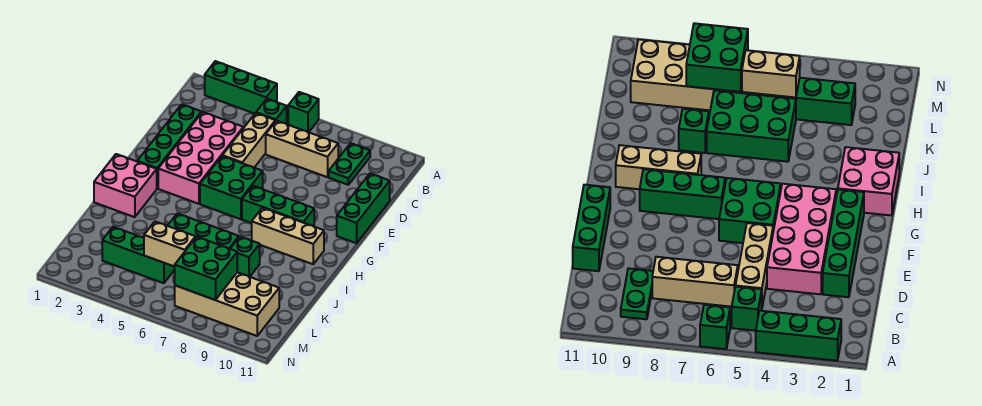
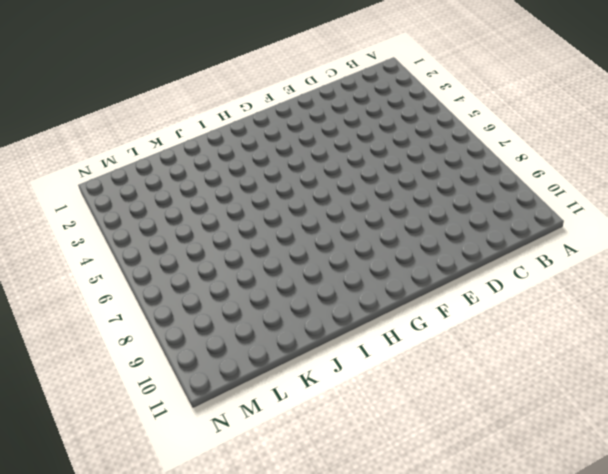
none -> green 1x3 brick [205,61,277,114]
none -> green 1x1 brick [288,92,319,132]
none -> green 1x1 brick [256,99,287,124]

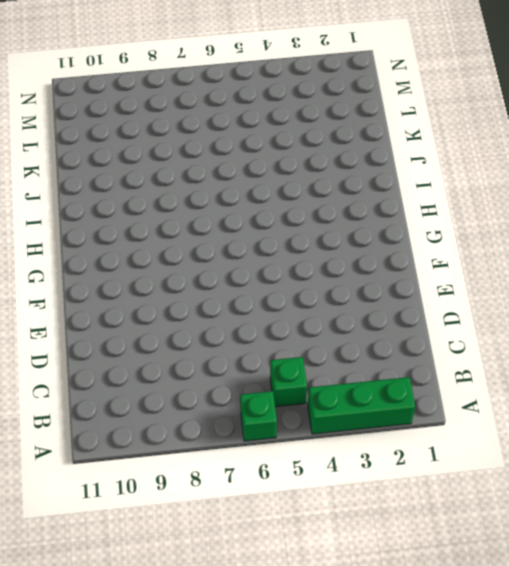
none -> green 1x2 plate [329,143,370,185]
none -> tan 1x3 brick [222,113,275,168]
none -> tan 1x3 brick [266,121,338,177]

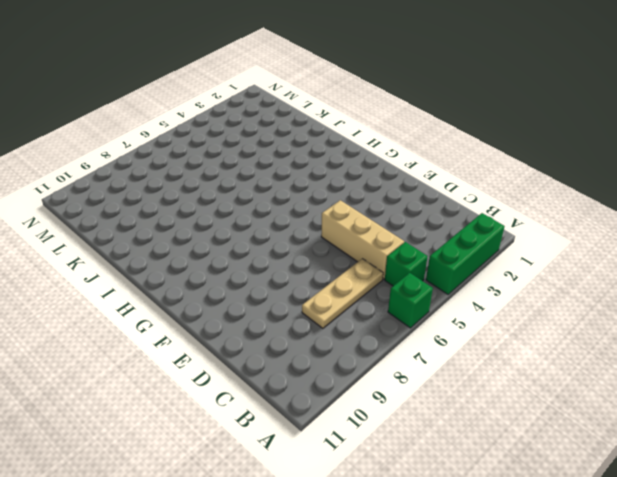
tan 1x3 plate [302,259,383,328] -> tan 1x3 brick [266,121,338,177]
none -> green 1x2 plate [329,143,370,185]
none -> green 1x4 brick [137,104,202,188]
none -> pink 2x4 brick [158,112,243,204]

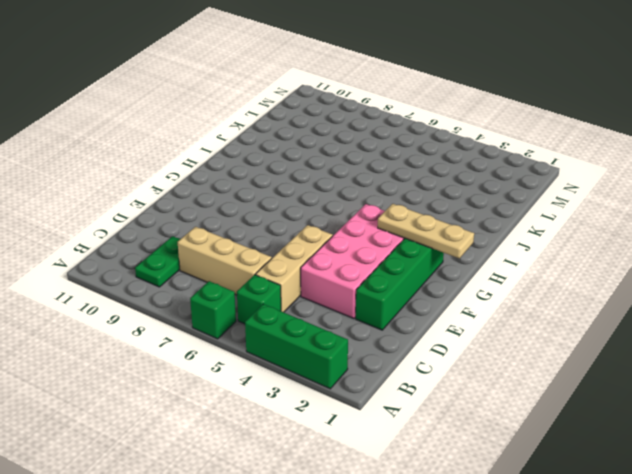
tan 1x3 plate [378,204,474,258] -> none
none -> green 1x3 brick [337,173,390,243]
none -> green 2x2 brick [200,156,263,219]
none -> green 1x3 brick [242,186,314,226]

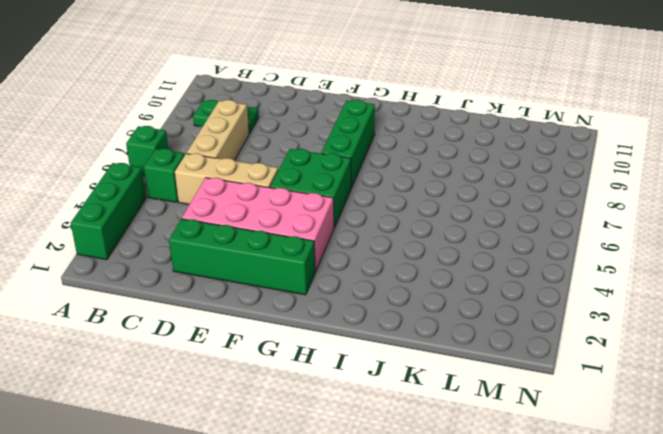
none -> green 1x3 brick [337,173,390,243]
none -> pink 2x2 brick [94,154,157,217]
none -> tan 1x3 brick [252,208,324,264]

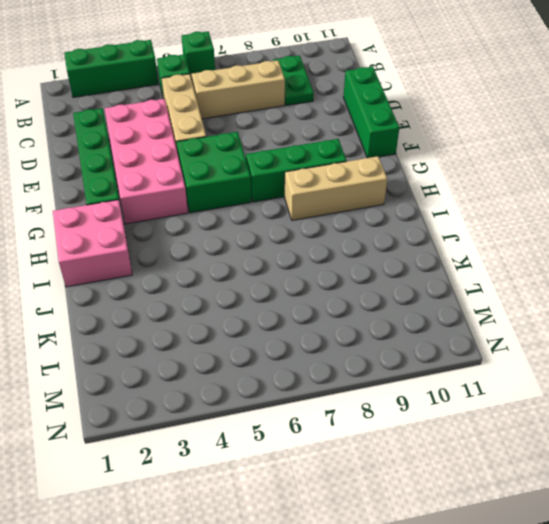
none -> green 2x3 brick [168,213,239,249]
none -> green 1x1 brick [230,237,260,277]
none -> green 1x3 brick [102,227,175,283]

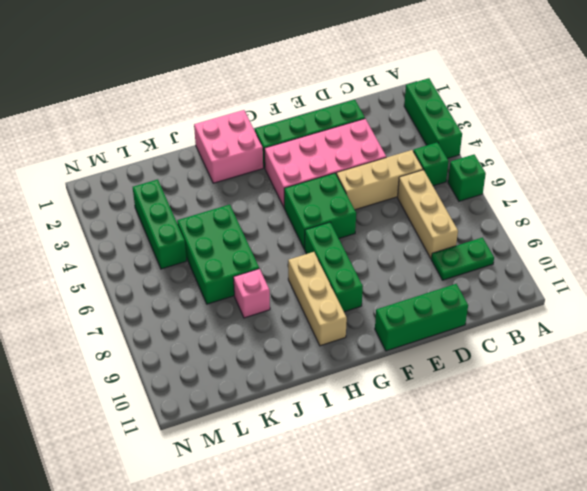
pink 1x1 brick [233,269,270,318] -> green 1x1 brick [230,237,260,277]
none -> tan 2x4 brick [175,272,279,336]
none -> tan 1x2 brick [144,222,196,267]
none -> green 2x2 brick [175,237,237,300]

